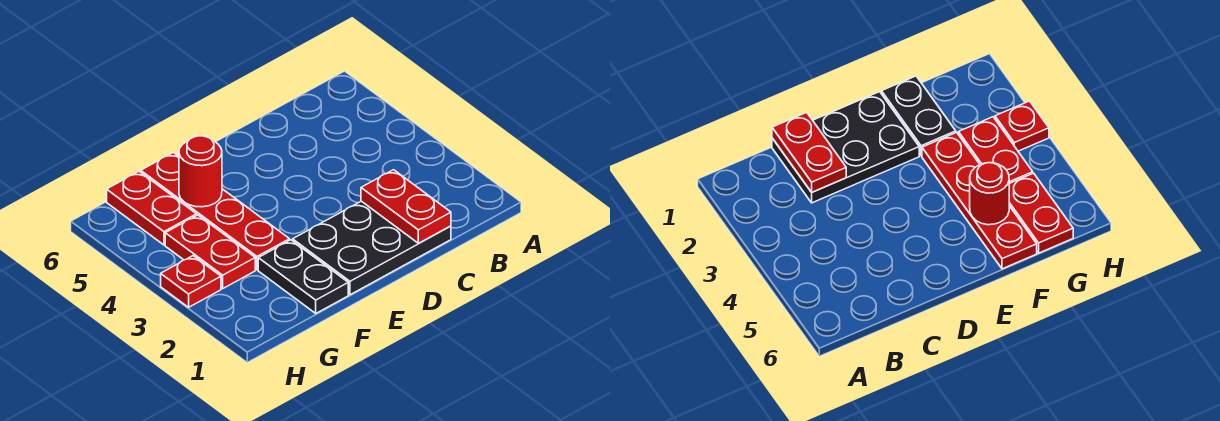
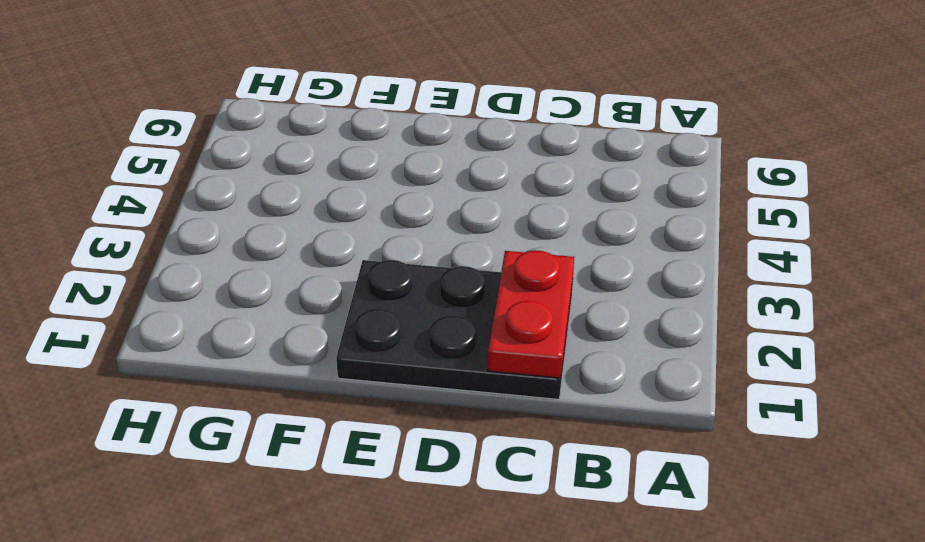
none -> black 1x2 plate [258,240,348,313]
none -> red 1x4 plate [141,153,290,270]

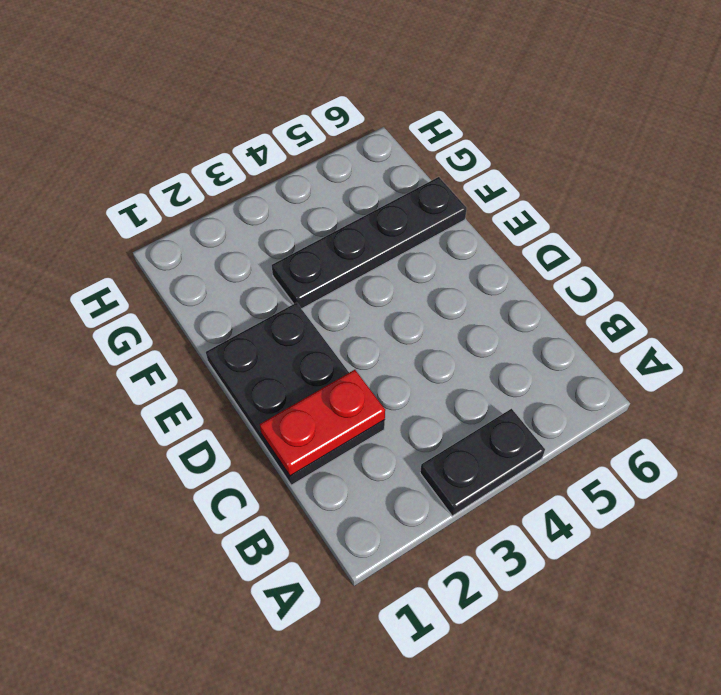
black 1x2 plate [420,409,545,516] -> black 1x2 plate moved to [258,240,348,313]
black 1x4 plate [272,177,467,309] -> red 1x4 plate [141,153,290,270]
none -> red 1x2 plate [165,215,255,288]
none -> red 1x2 plate [107,172,197,245]

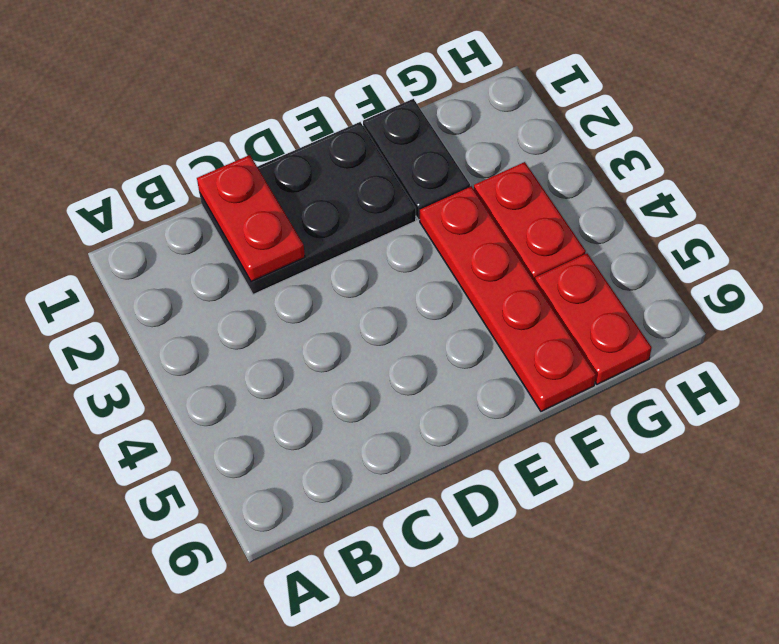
none -> red 1x1 plate [161,256,221,307]
none -> red 1x1 round brick [179,136,222,207]

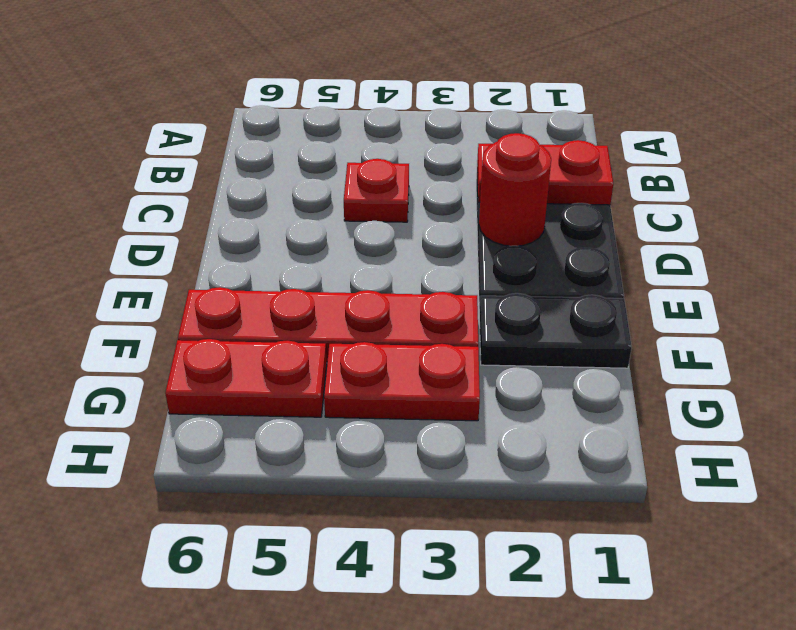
red 1x1 plate [344,159,409,222] -> red 1x1 plate moved to [161,256,221,307]
red 1x1 round brick [479,133,551,246] -> red 1x1 round brick moved to [179,136,222,207]

